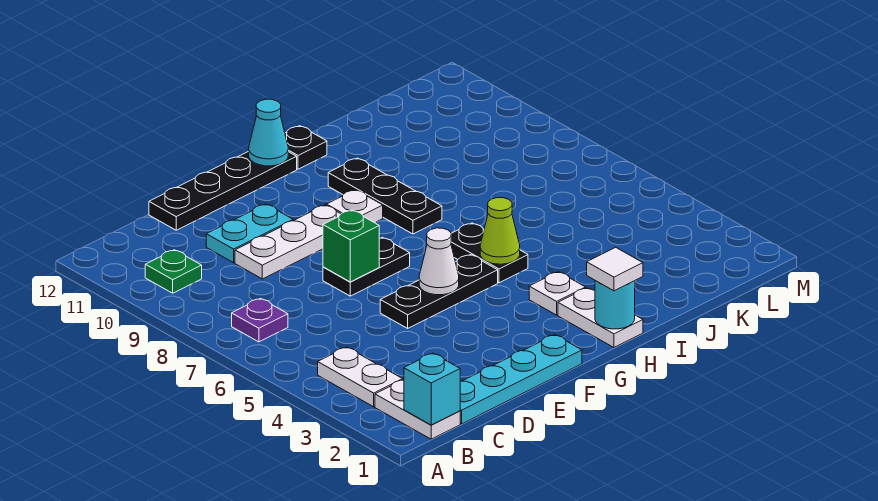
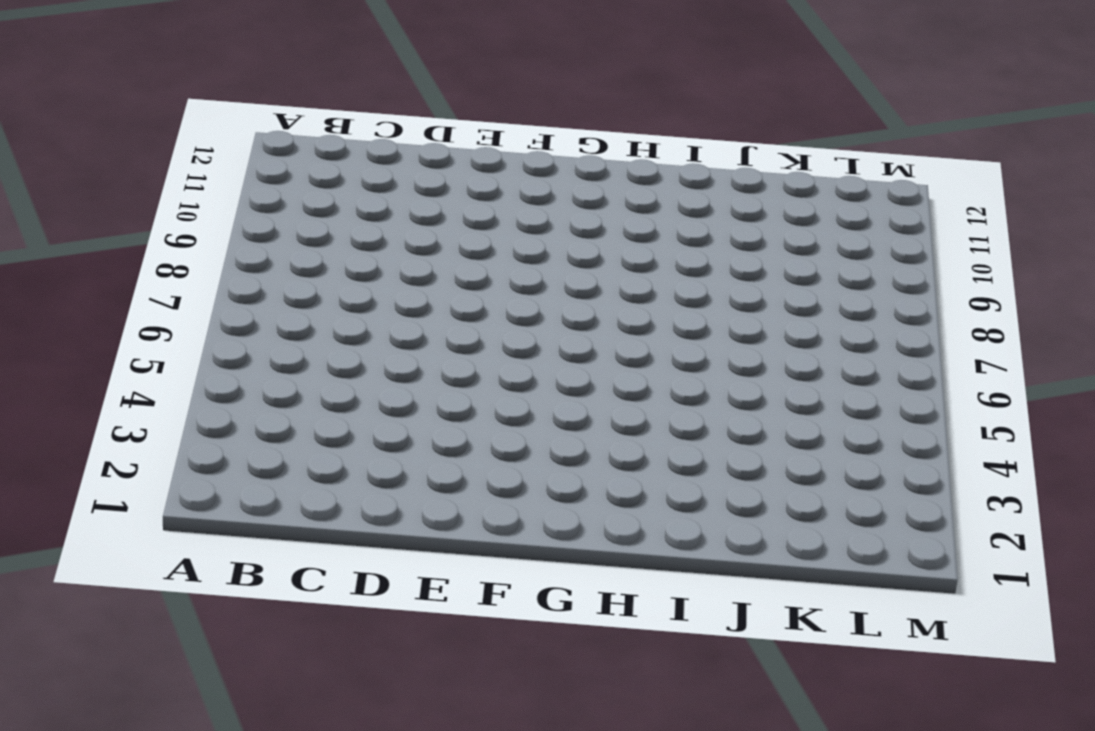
none -> white 1x2 plate [375,380,460,439]
none -> white 1x2 plate [318,347,403,407]
none -> purple 1x1 plate [232,299,288,342]

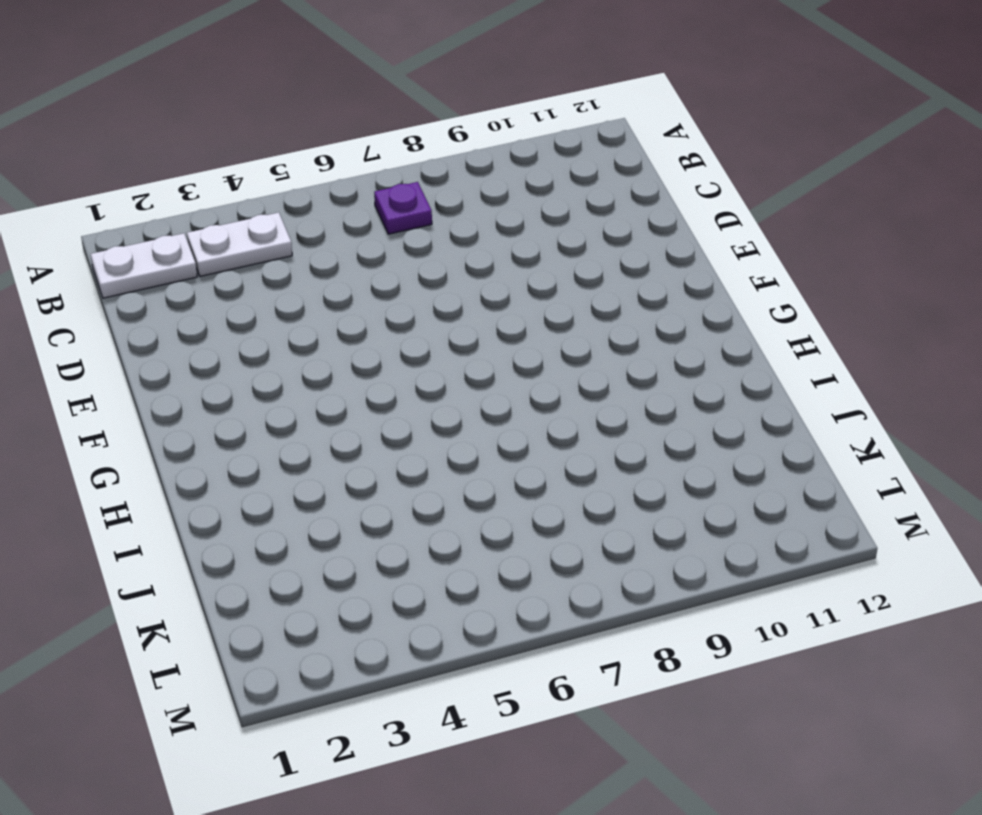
none -> green 1x1 plate [145,250,202,293]
none -> cyan 1x4 plate [460,335,582,424]
none -> white 1x3 plate [235,205,340,279]

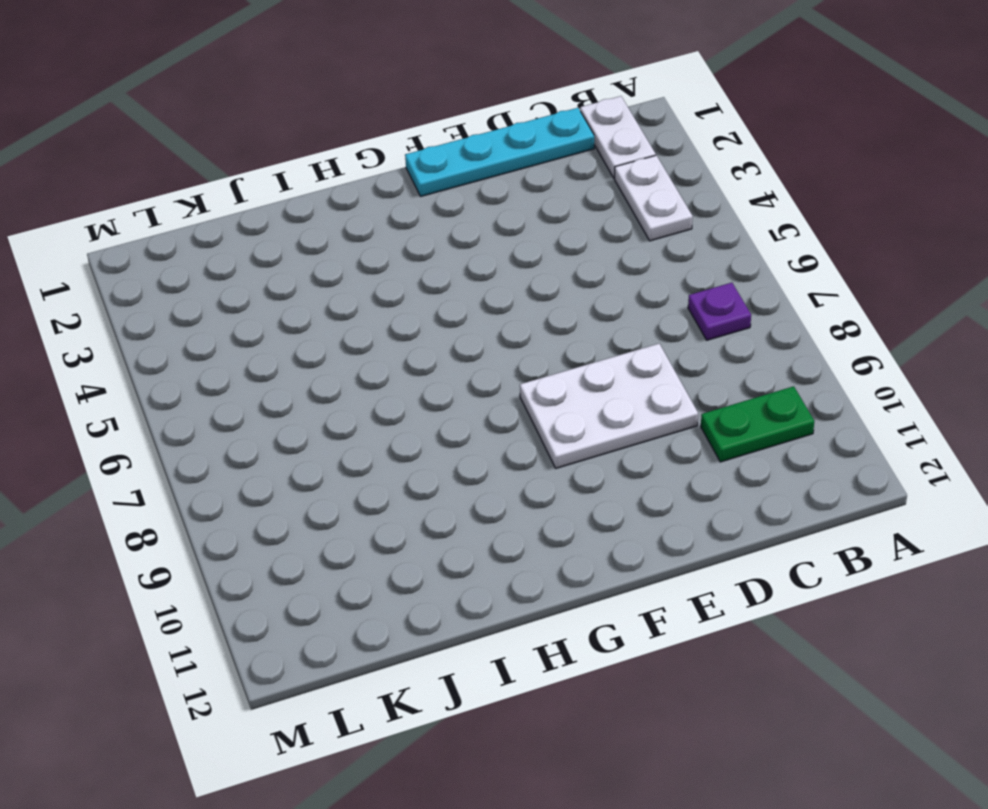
green 1x2 plate [701,386,814,462] -> green 1x1 plate [145,250,202,293]
white 2x3 plate [520,344,698,468] -> white 1x3 plate [235,205,340,279]
none -> cyan 1x2 plate [206,204,293,263]
none -> black 1x4 plate [149,151,297,230]
none -> black 1x3 plate [380,255,498,328]

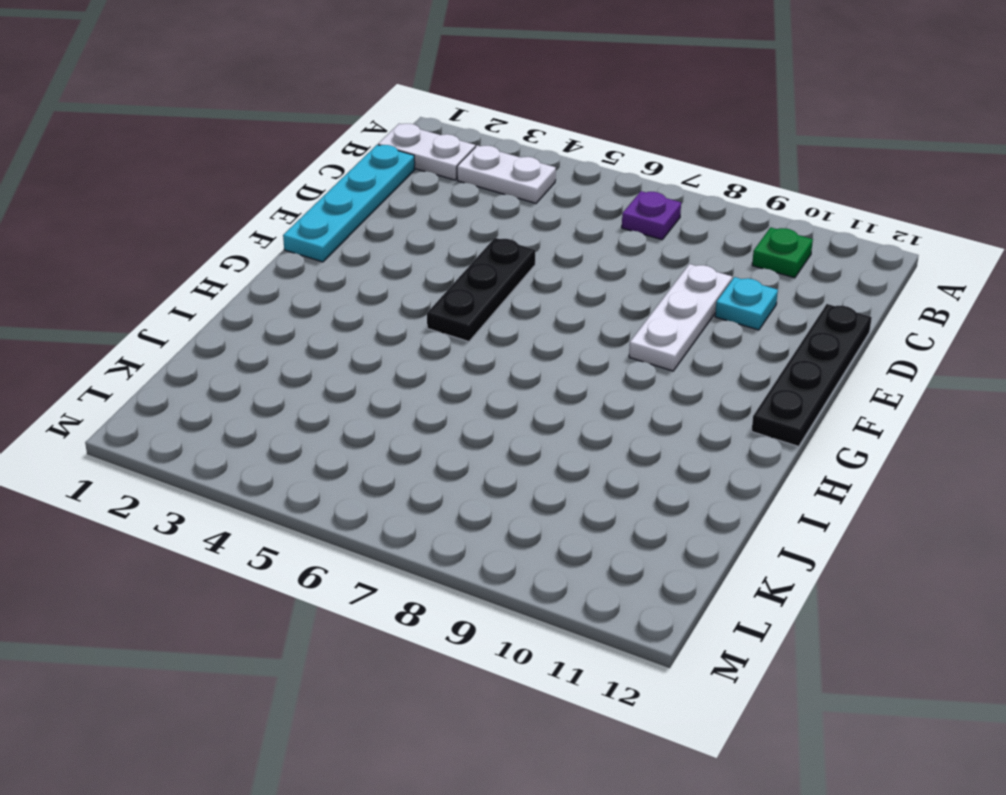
cyan 1x1 plate [715,277,778,330] -> cyan 1x2 plate [206,204,293,263]
none -> black 1x2 plate [323,237,410,296]
none -> white 1x1 plate [326,190,383,223]
none -> white 1x2 plate [558,288,643,347]

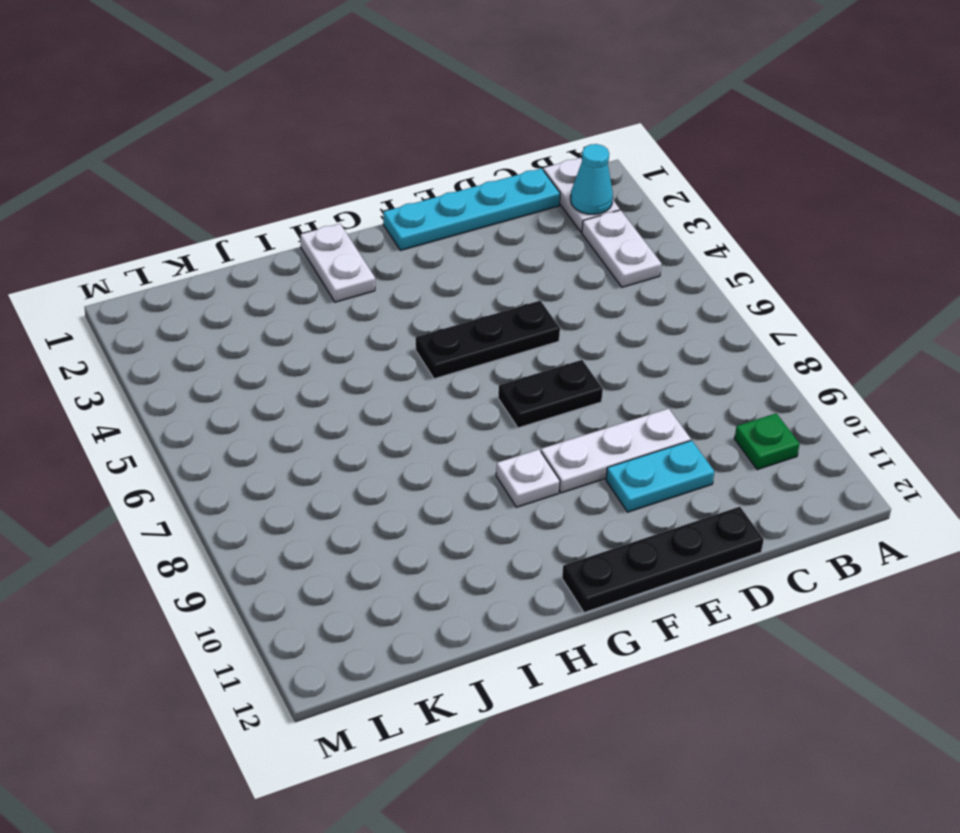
cyan 1x1 cone [571,144,613,215] -> cyan 1x1 cone moved to [249,99,288,166]
none -> purple 1x1 plate [232,299,288,342]
none -> white 1x1 plate [529,272,586,315]
none -> black 1x2 plate [451,223,528,283]

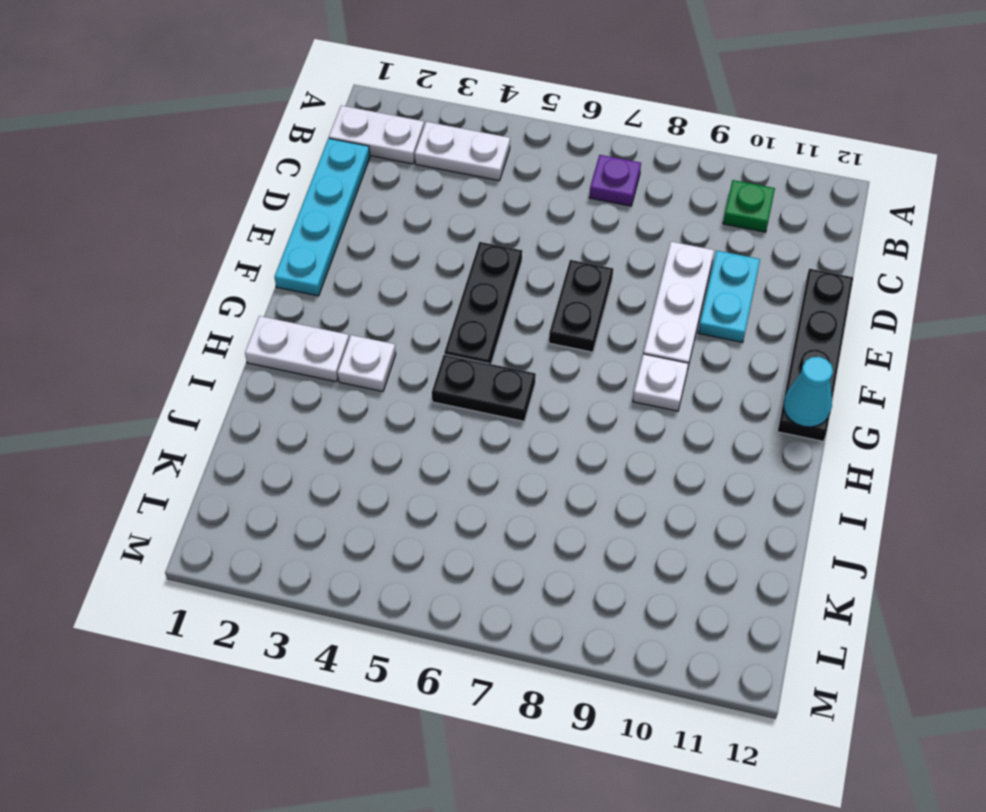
none -> black 1x3 plate [328,158,442,234]
none -> black 1x1 plate [285,126,327,169]
none -> cyan 1x1 brick [404,353,460,425]

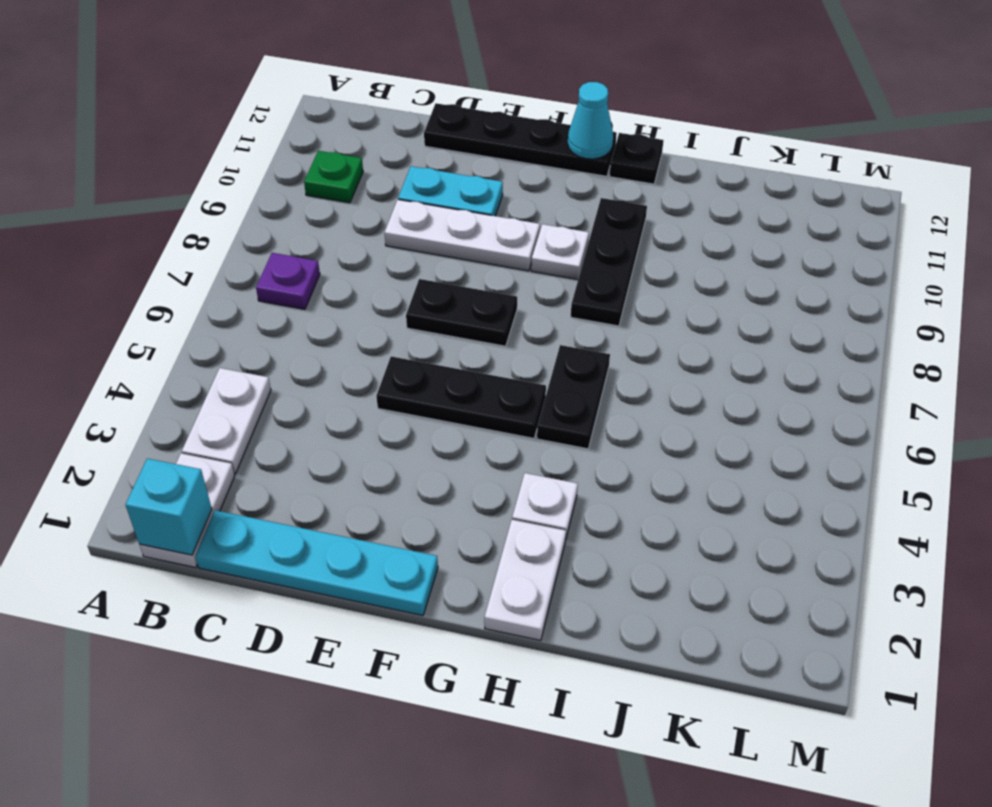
none -> green 1x1 brick [323,210,379,282]
none -> white 1x1 cone [419,228,459,295]
none -> cyan 1x1 round brick [595,281,635,329]

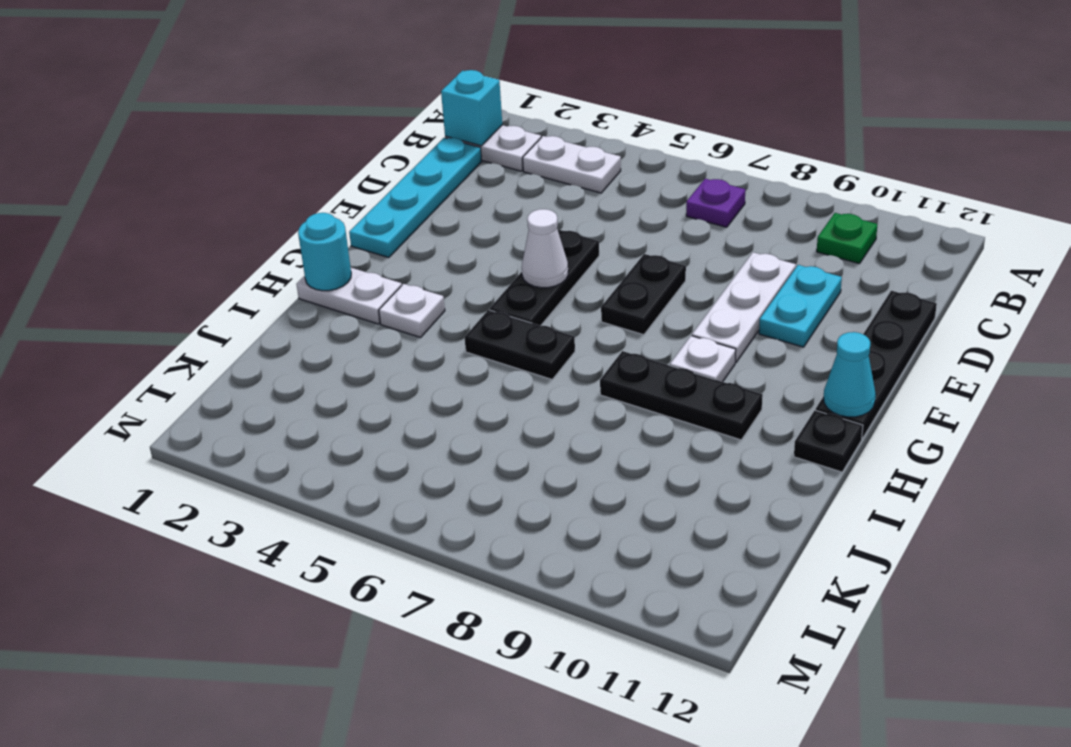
none -> green 1x1 brick [323,210,379,282]
none -> lime 1x1 cone [480,198,520,264]
none -> white 1x1 tile [587,247,643,291]

